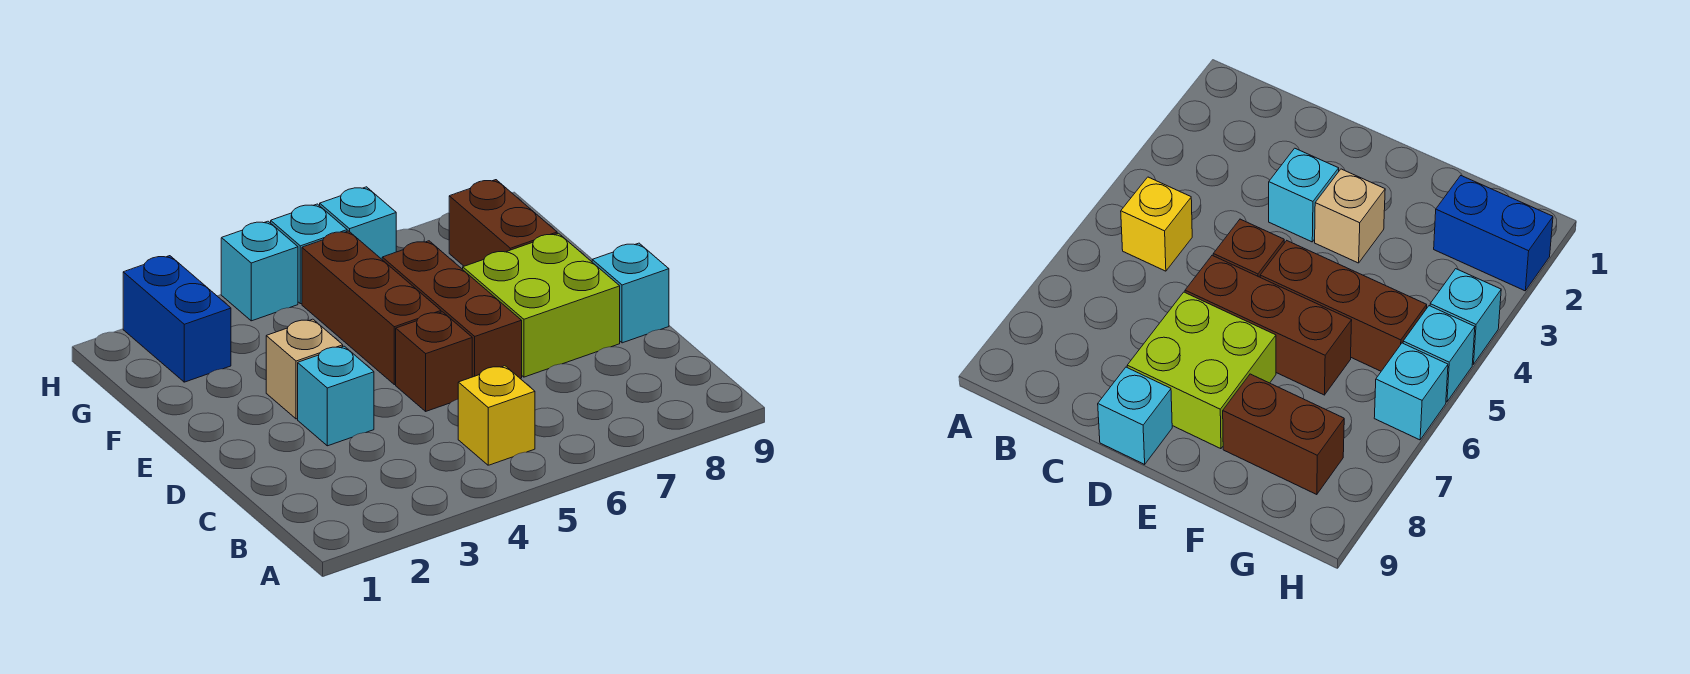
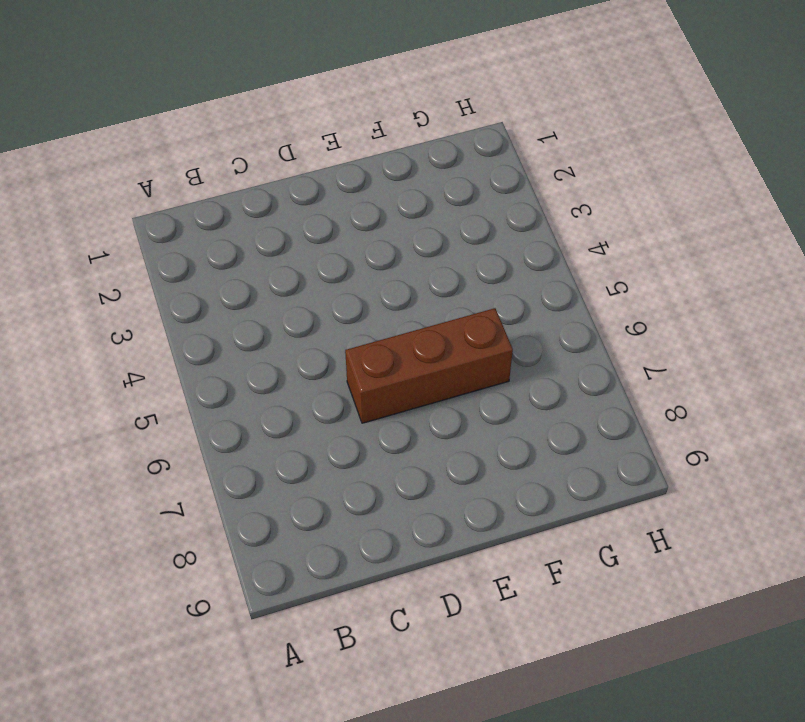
none -> yellow 1x1 brick [458,366,535,465]
none -> cyan 1x1 brick [298,346,374,446]
none -> brown 1x1 brick [396,312,472,411]

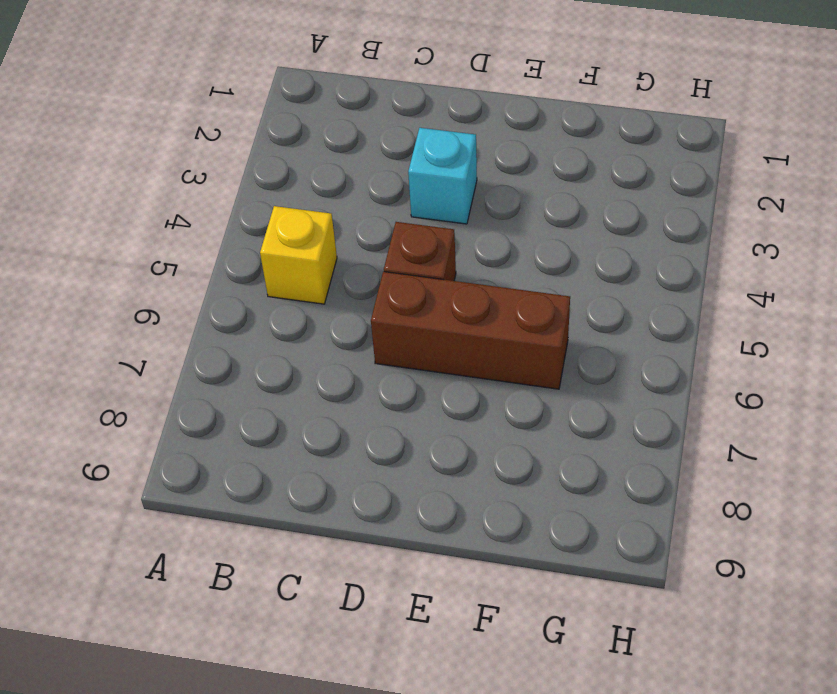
none -> lime 2x2 brick [463,233,620,377]
none -> cyan 1x1 brick [592,243,669,343]
none -> tan 1x1 brick [266,319,343,419]

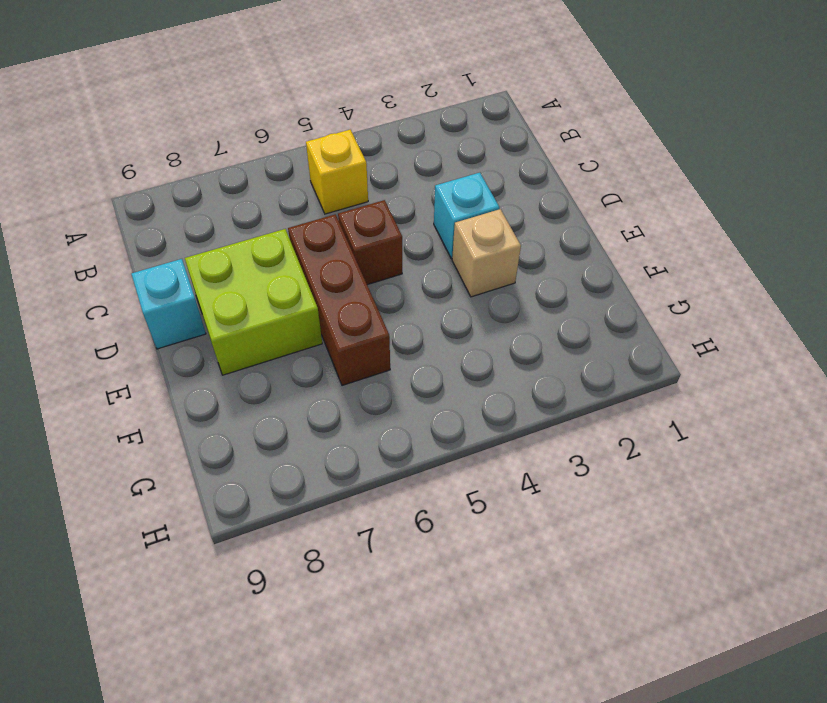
none -> brown 1x3 brick [302,231,441,385]
none -> brown 1x2 brick [449,180,557,266]
none -> blue 1x2 brick [123,256,231,382]

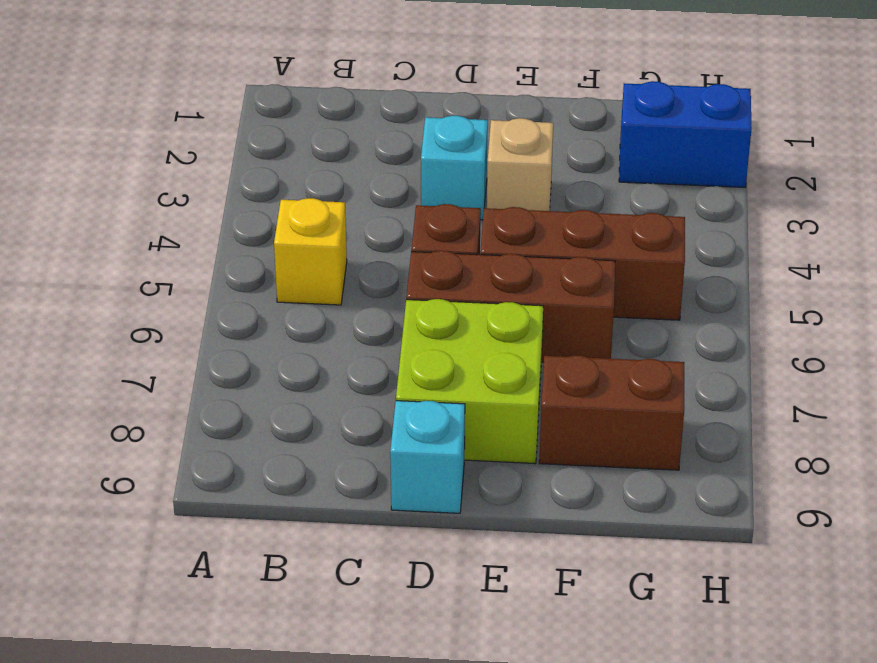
none -> cyan 1x1 brick [221,221,298,321]
none -> cyan 1x1 brick [271,204,347,304]
none -> cyan 1x1 brick [320,187,396,259]

